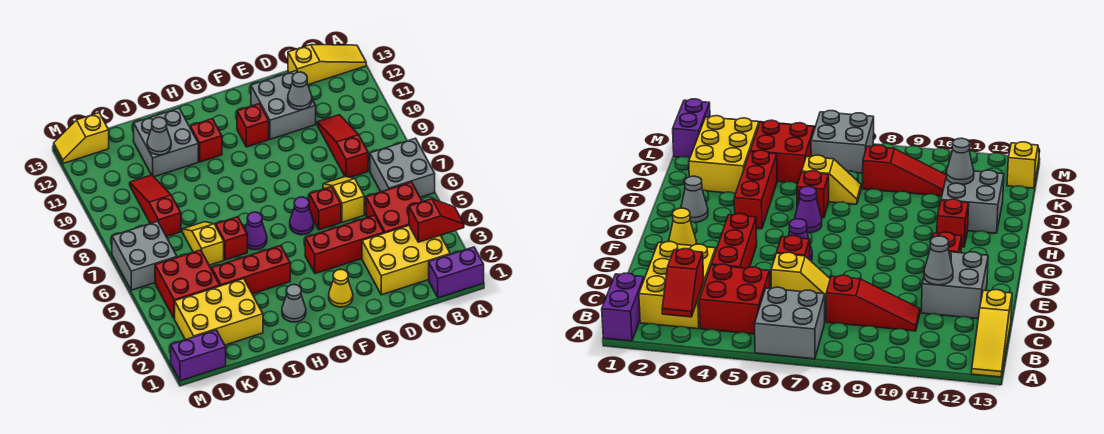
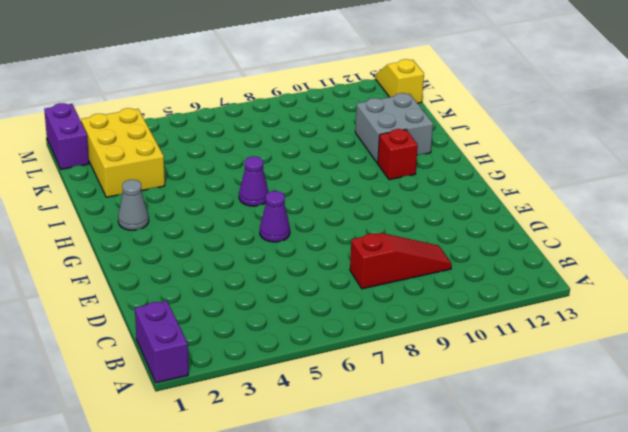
none -> grey 2x2 brick [370,138,435,197]
none -> yellow 1x3 slope [288,45,366,85]
none -> yellow 2x3 brick [362,226,450,295]

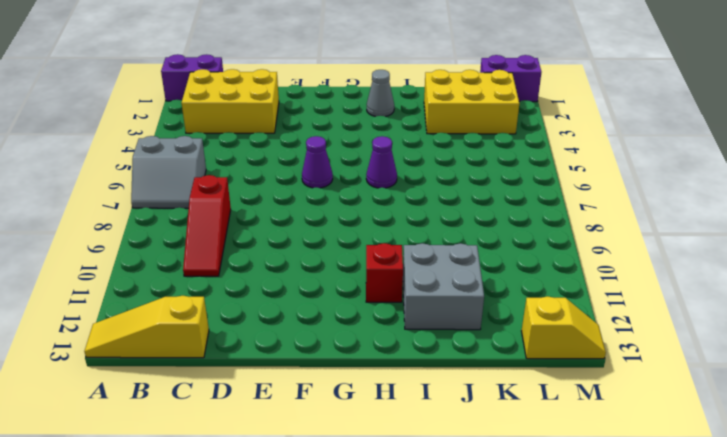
grey 2x2 slope [131,136,206,208] -> grey 2x2 brick [370,138,435,197]
none -> red 2x2 brick [366,182,422,233]
none -> red 1x3 brick [305,215,384,274]
none -> yellow 1x2 slope [323,177,364,222]

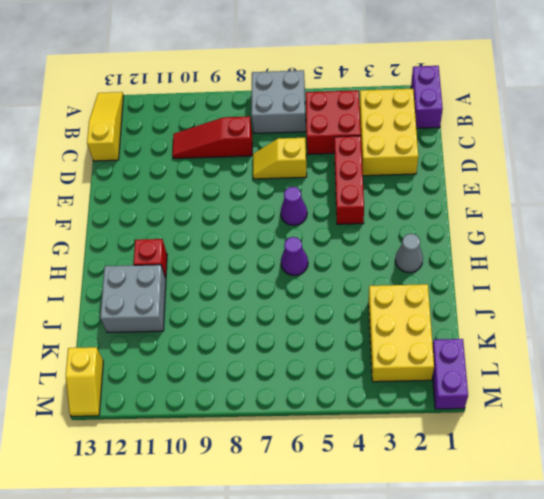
none -> grey 2x2 brick [251,70,316,139]
none -> red 1x1 brick [309,187,341,230]
none -> yellow 1x1 cone [329,269,353,307]

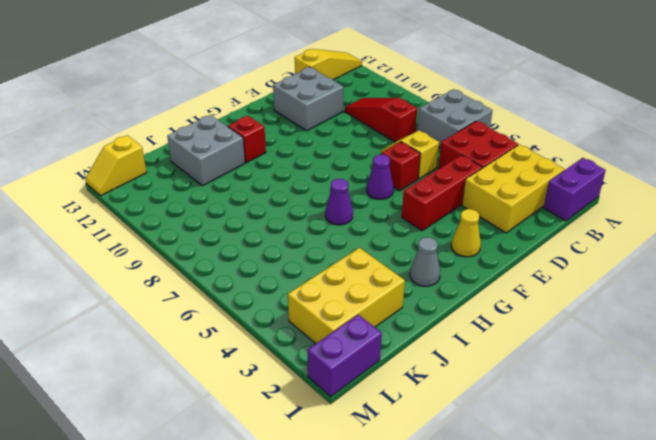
none -> red 1x1 brick [237,104,269,147]
none -> red 1x3 brick [212,245,290,294]
none -> red 1x1 brick [216,217,247,260]

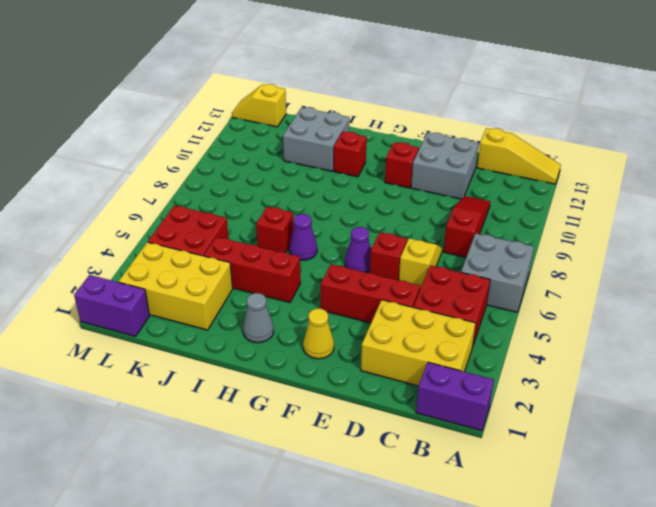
none -> yellow 1x2 slope [182,222,224,265]
none -> red 1x3 slope [130,175,181,237]
none -> grey 2x2 brick [112,221,177,290]

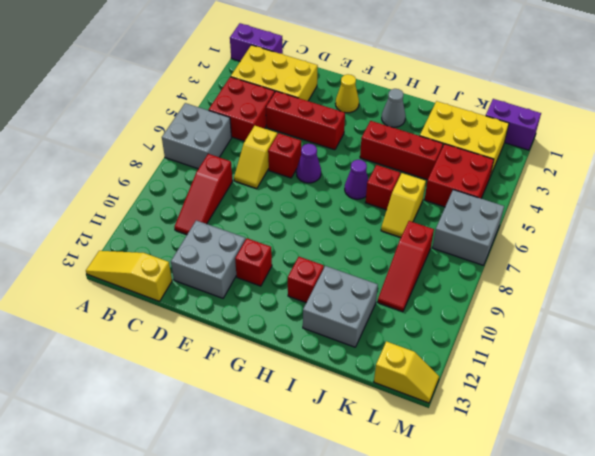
none -> red 1x2 slope [409,199,464,242]
none -> grey 1x1 cone [288,72,312,110]
none -> grey 1x1 cone [147,117,171,155]

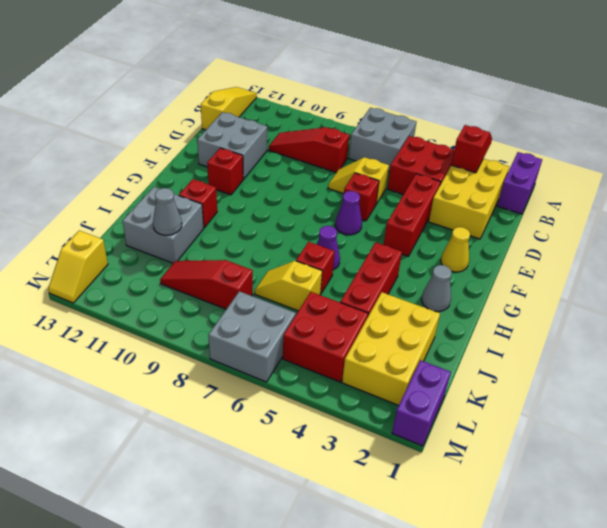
none -> grey 1x1 cone [288,72,312,110]

